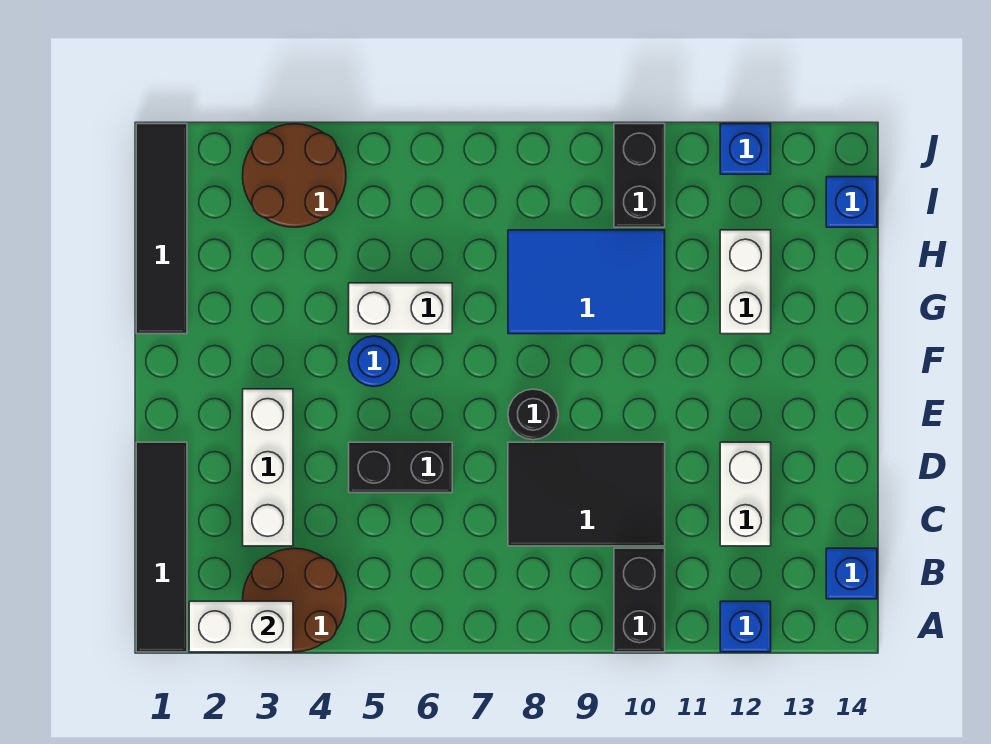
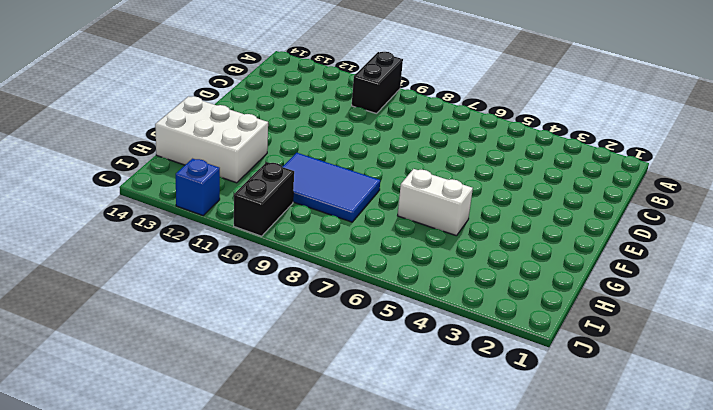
white 2x3 brick [155,96,268,183] -> white 1x2 brick [720,230,771,334]
none -> black 1x4 tile [136,442,187,652]
none -> brown 2x2 round brick [243,548,346,652]
none -> blue 1x1 brick [720,601,771,652]

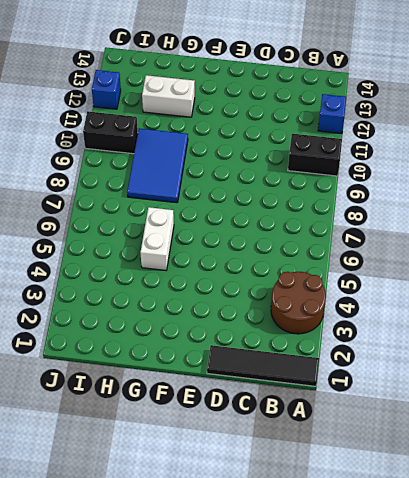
none -> blue 1x1 brick [826,548,877,599]
none -> white 1x3 brick [243,389,293,546]
none -> black 2x3 tile [508,442,665,546]

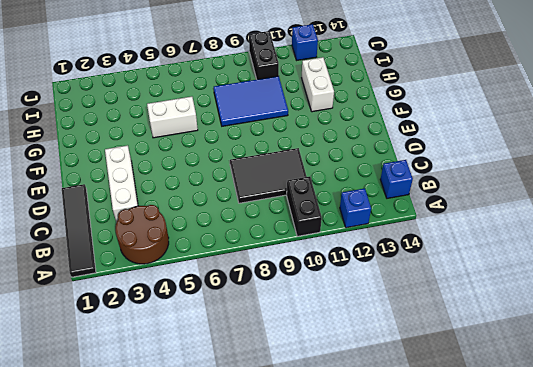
none -> white 1x2 brick [720,442,771,546]
none -> black 1x2 brick [349,442,452,493]
none -> black 1x1 round brick [508,389,558,440]

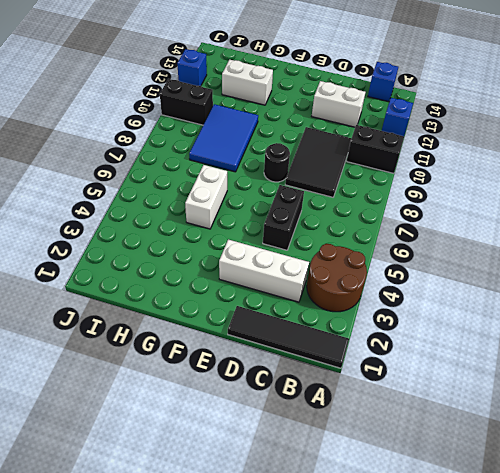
none -> blue 1x1 round brick [349,336,399,387]
none -> black 1x4 tile [136,124,187,334]
none -> brown 2x2 round brick [243,124,346,227]

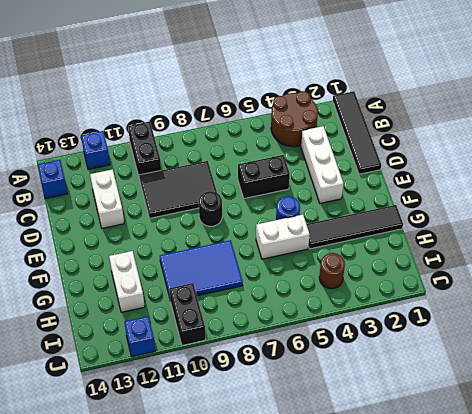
black 1x4 tile [306,205,403,249] -> black 1x4 tile turned to [136,124,187,334]
brown 1x1 round brick [319,253,345,289] -> brown 2x2 round brick [243,124,346,227]
none -> blue 1x1 brick [826,177,877,227]
none -> white 1x2 brick [189,601,293,652]

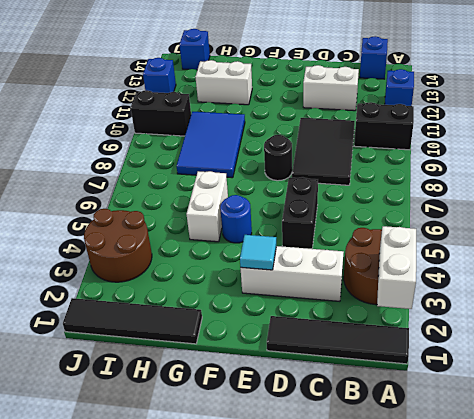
cyan 1x1 tile [240,235,276,270] -> none

